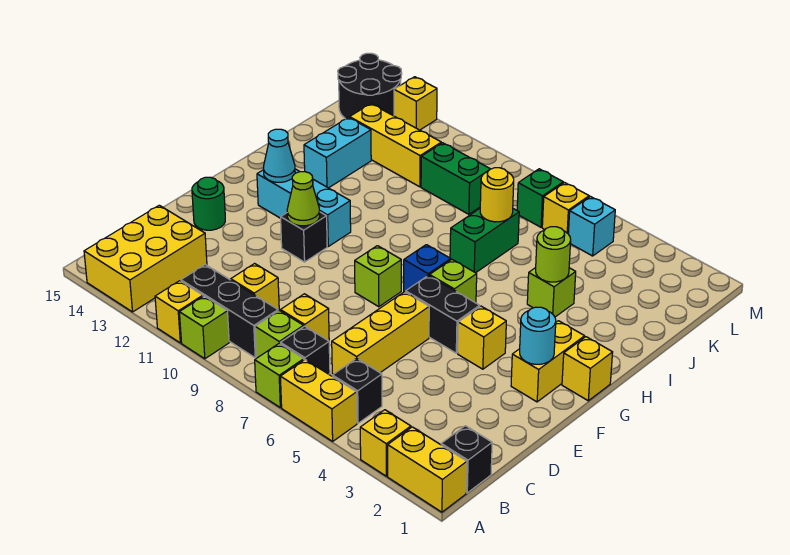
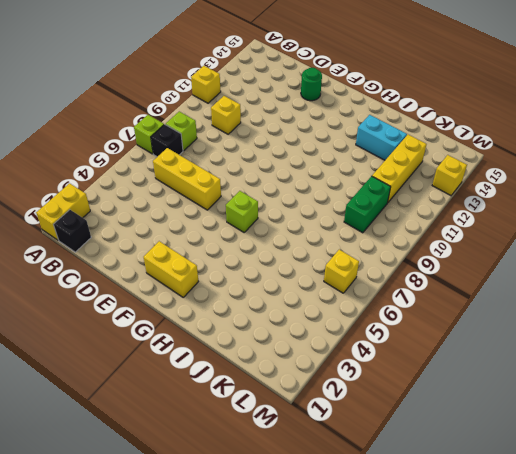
none -> yellow 1x1 brick [360,410,411,476]
none -> yellow 1x2 brick [280,360,357,441]
none -> lime 1x1 brick [179,296,229,359]
none -> yellow 2x3 brick [84,205,207,312]

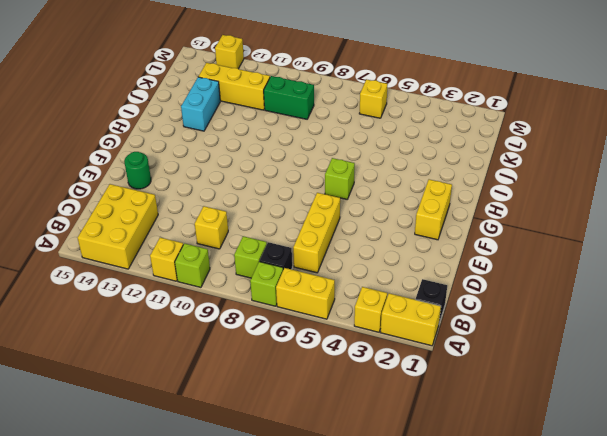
none -> black 1x1 brick [332,358,382,423]
none -> black 1x3 brick [181,265,278,358]
none -> yellow 1x1 brick [281,294,329,341]
none -> yellow 1x1 brick [458,306,506,369]

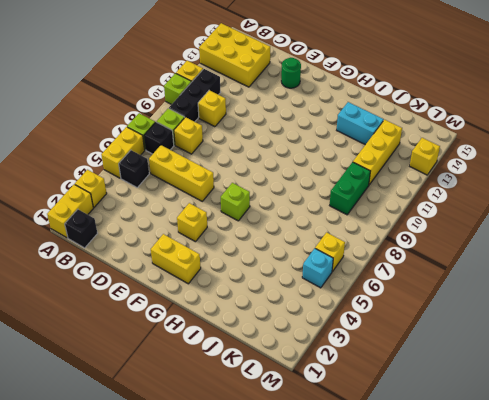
none -> black 1x2 brick [406,275,480,353]
none -> lime 1x1 brick [355,246,401,307]
none -> black 1x1 brick [281,212,327,262]
none -> yellow 1x1 brick [562,337,613,401]

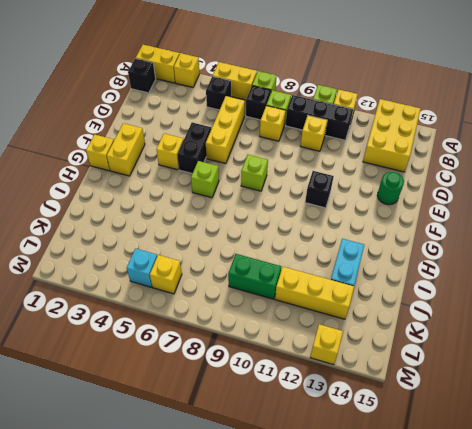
black 1x2 brick [177,122,211,174] -> black 1x2 brick turned to [406,275,480,353]
none -> blue 1x1 brick [404,245,451,292]
none -> cyan 1x3 brick [257,169,351,246]
none -> lime 1x1 brick [527,268,576,317]
none -> green 1x2 brick [450,209,519,273]

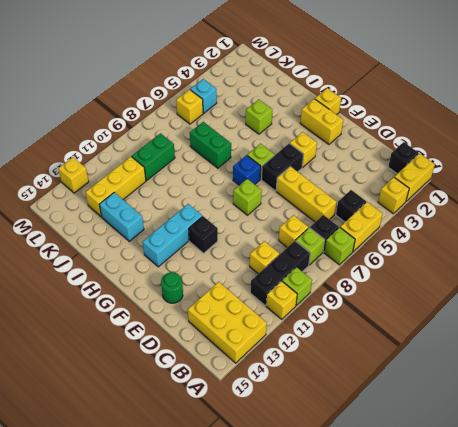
none -> green 1x1 brick [517,169,563,227]
none -> black 2x2 round brick [338,53,402,119]
none -> cyan 1x1 round brick [520,307,556,364]
none -> lime 1x1 cone [287,172,320,226]

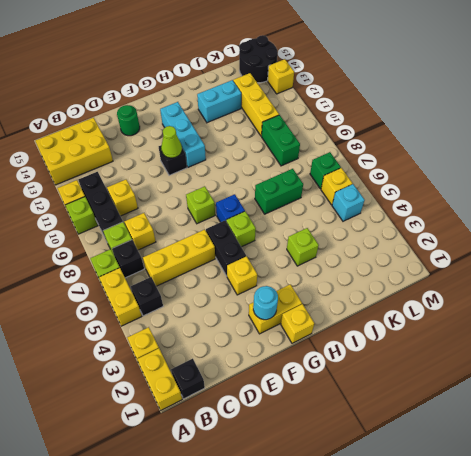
none -> cyan 1x1 cone [263,129,295,182]
none -> lime 1x1 round brick [536,227,571,282]
none -> yellow 1x1 round brick [480,168,514,222]

